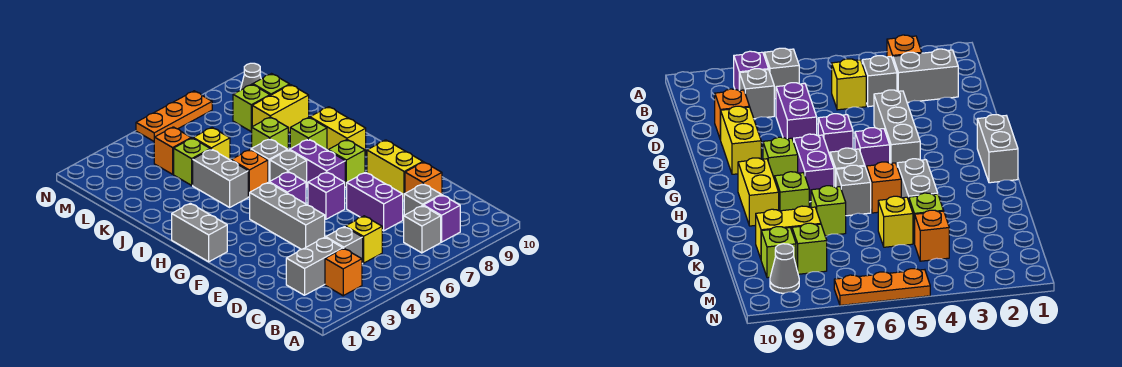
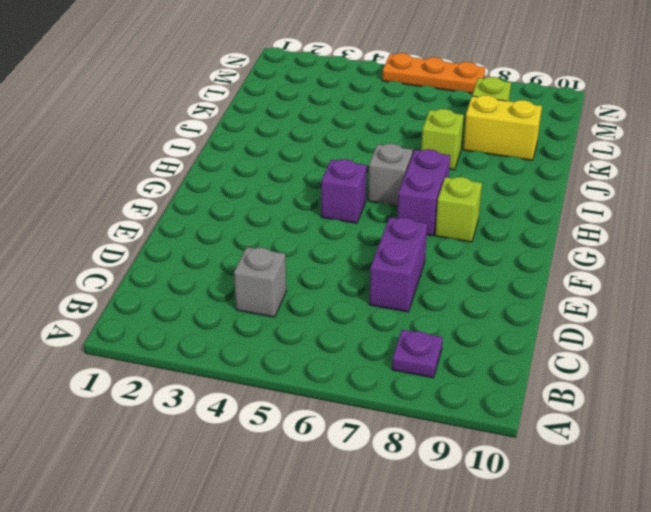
purple 1x1 plate [392,330,443,378] -> purple 1x1 brick [423,195,460,242]
none -> orange 1x1 brick [325,248,362,296]
none -> grey 1x1 brick [404,205,441,253]
none -> grey 1x2 brick [286,237,343,295]
none -> yellow 1x1 brick [345,216,382,263]

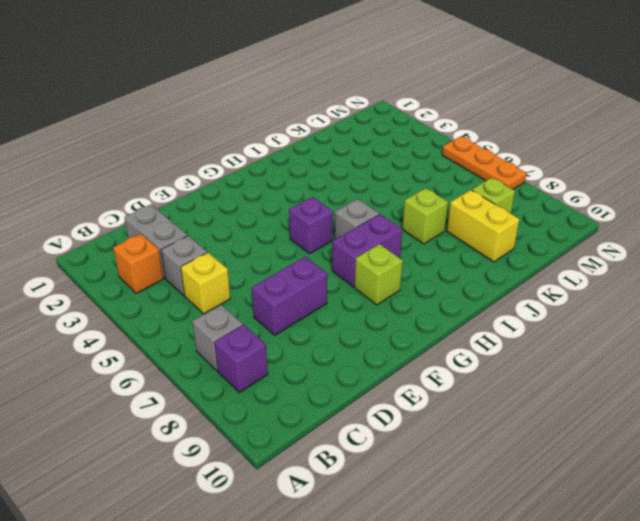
none -> grey 1x1 brick [404,184,441,215]
none -> orange 1x1 brick [405,162,442,195]
none -> grey 1x3 brick [250,182,325,249]
none -> yellow 1x2 brick [367,140,423,198]

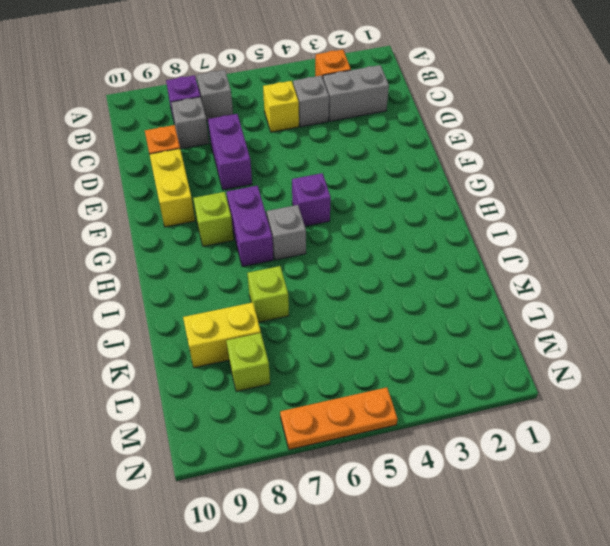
none -> grey 1x3 brick [250,182,325,249]
none -> purple 1x1 brick [308,172,345,219]
none -> grey 1x2 brick [172,203,227,262]
none -> yellow 1x2 brick [310,107,366,155]

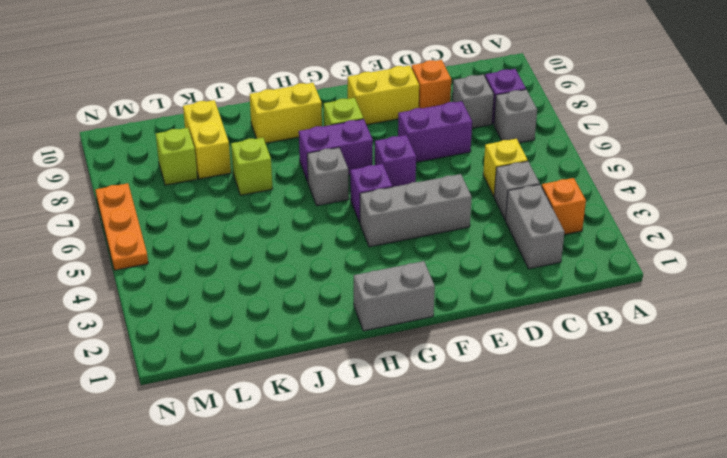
none -> grey 1x2 brick [193,149,248,207]
none -> orange 1x1 brick [231,150,268,197]
none -> grey 1x1 brick [251,139,288,182]
none -> lime 1x1 brick [290,118,327,150]

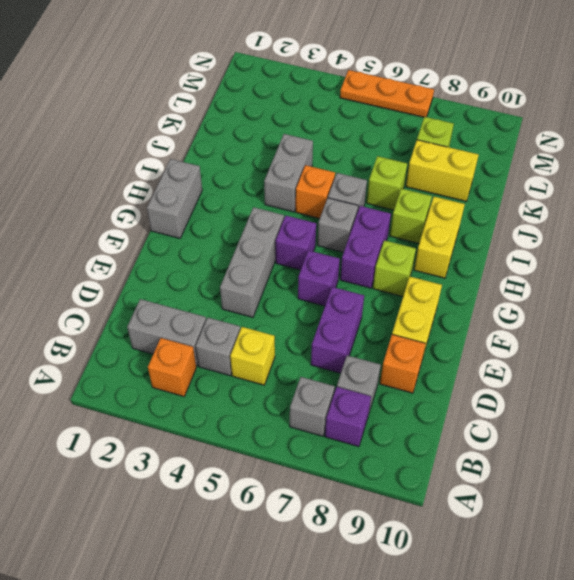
none -> lime 1x1 brick [174,138,210,185]
none -> yellow 1x1 brick [193,128,230,160]
none -> orange 1x1 brick [154,127,191,174]
none -> lime 1x1 brick [253,74,290,95]

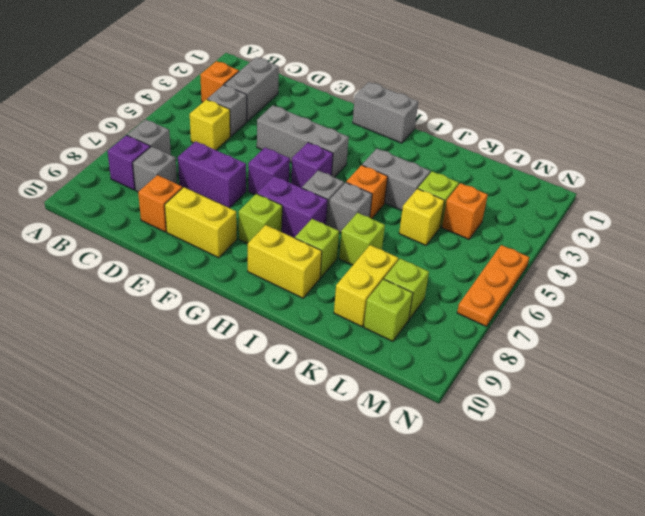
none -> grey 1x1 cone [240,63,261,90]

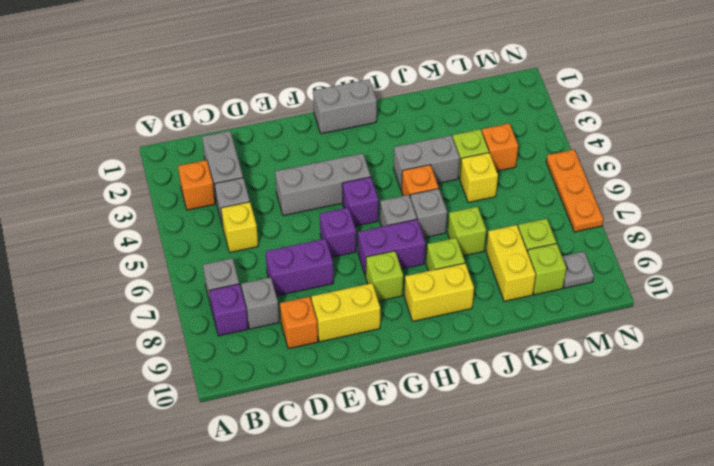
grey 1x1 plate [562,252,594,288] -> grey 1x1 cone [240,63,261,90]

